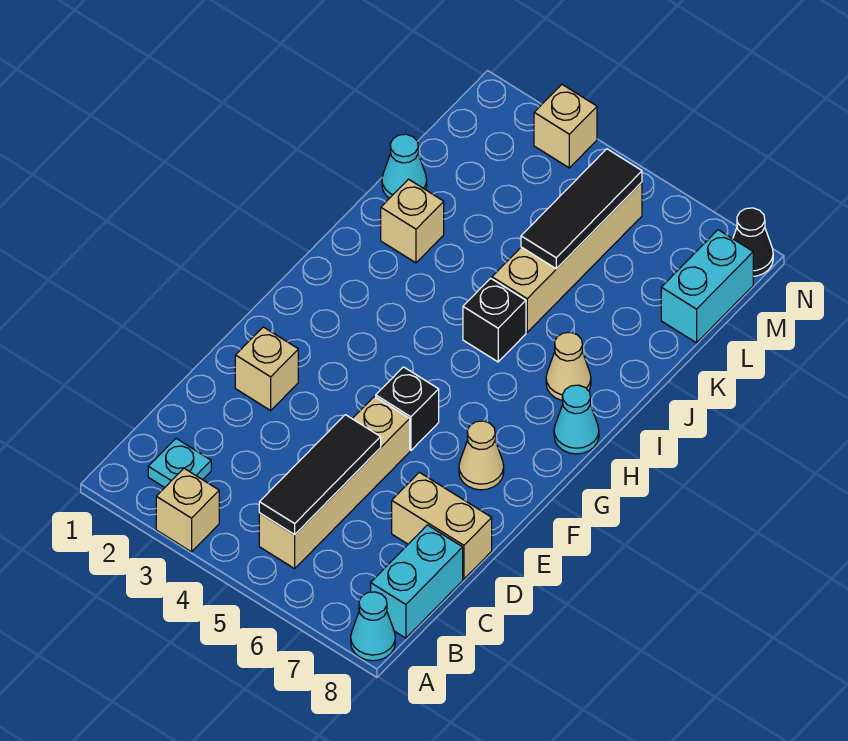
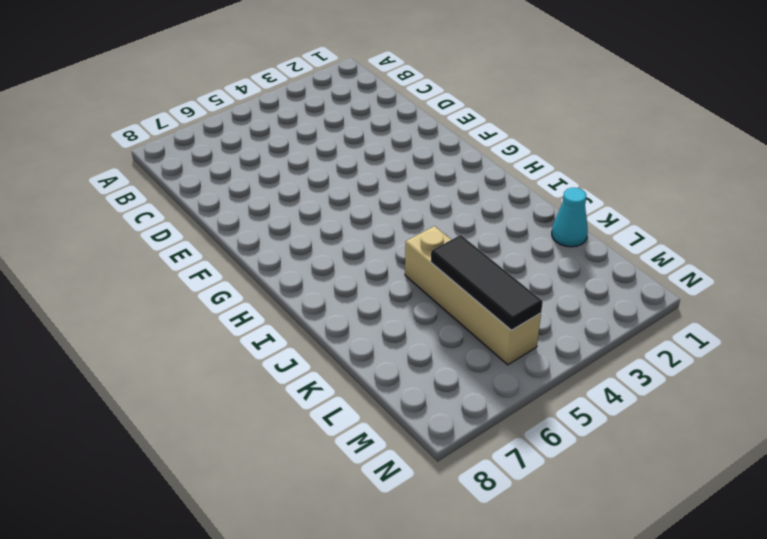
none -> tan 1x1 brick [156,468,219,552]
none -> cyan 1x1 cone [351,592,395,661]
none -> cyan 1x1 plate [148,439,211,487]

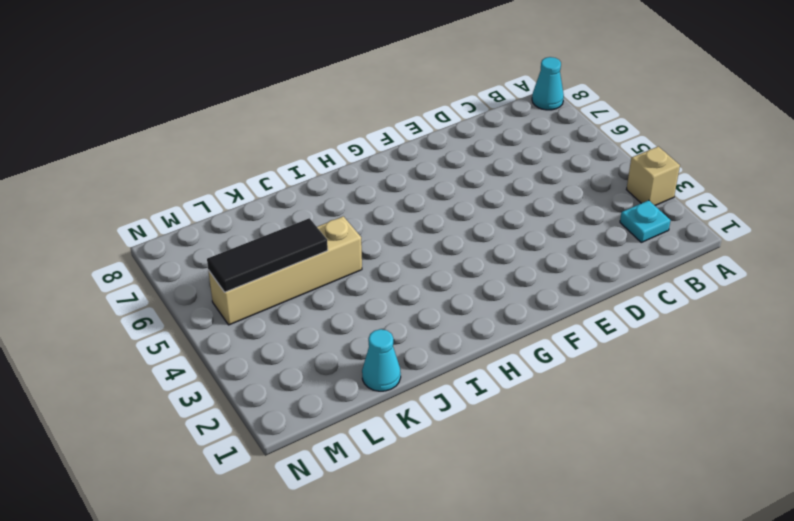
none -> tan 1x4 brick [259,396,410,569]
none -> cyan 1x2 brick [371,525,463,638]
none -> tan 1x2 brick [392,472,492,579]

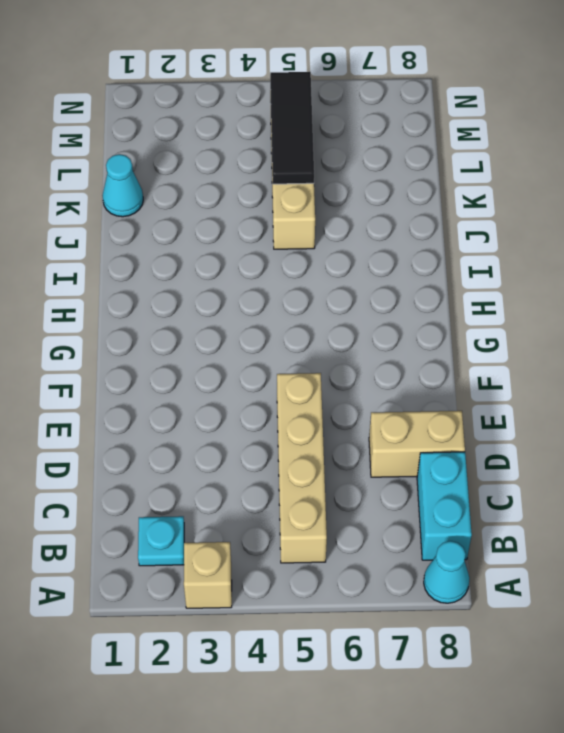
none -> tan 1x1 brick [235,327,298,410]
none -> black 1x1 brick [376,367,439,450]
none -> tan 1x1 cone [459,421,504,490]

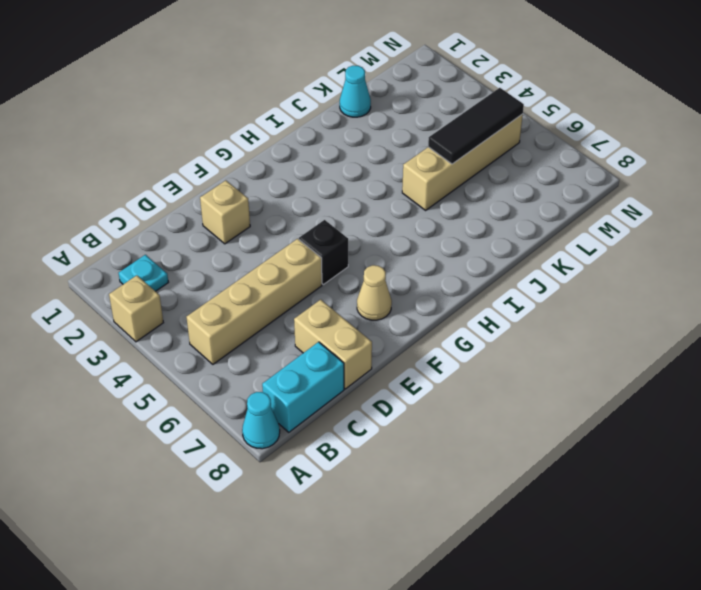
none -> cyan 1x1 cone [554,385,599,454]
none -> black 1x1 brick [463,278,526,362]
none -> tan 1x1 cone [546,332,591,400]

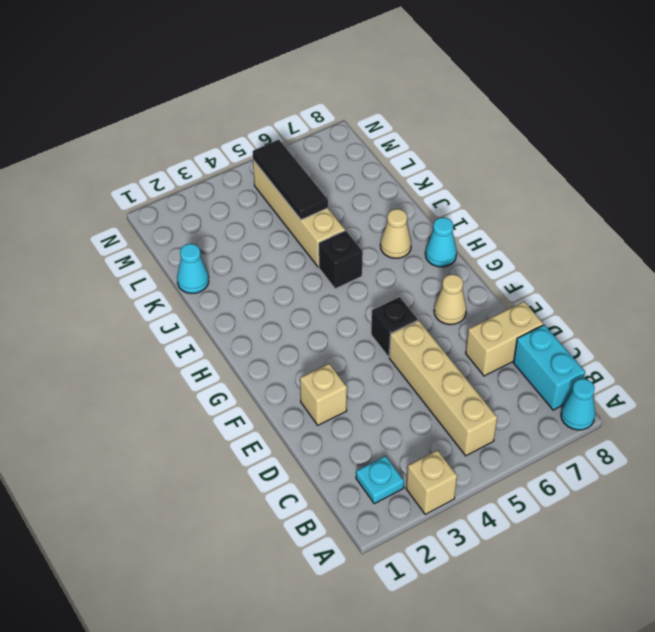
none -> tan 1x1 brick [381,179,444,263]
none -> cyan 1x2 brick [661,230,753,343]
none -> tan 1x1 brick [534,85,597,168]

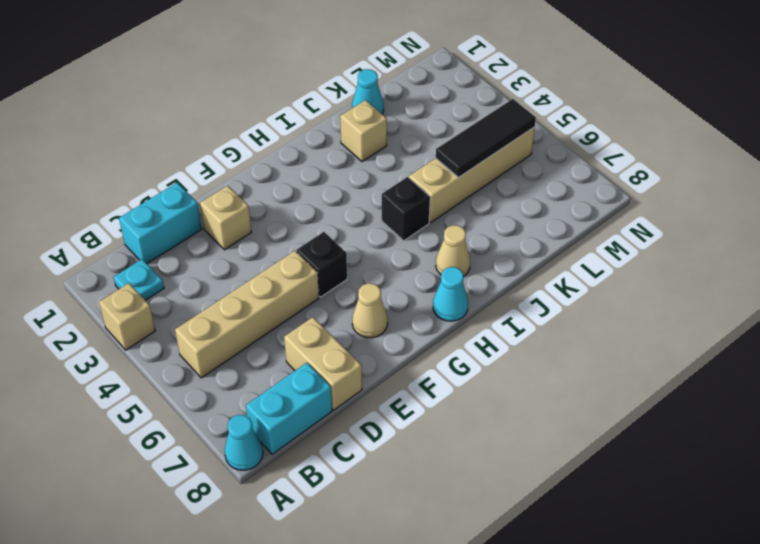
cyan 1x2 brick [119,183,202,264] -> cyan 1x2 brick moved to [661,230,753,343]
none -> tan 1x1 brick [534,85,597,168]
none -> black 1x1 cone [733,208,773,276]
none -> black 1x3 tile [259,415,381,535]

